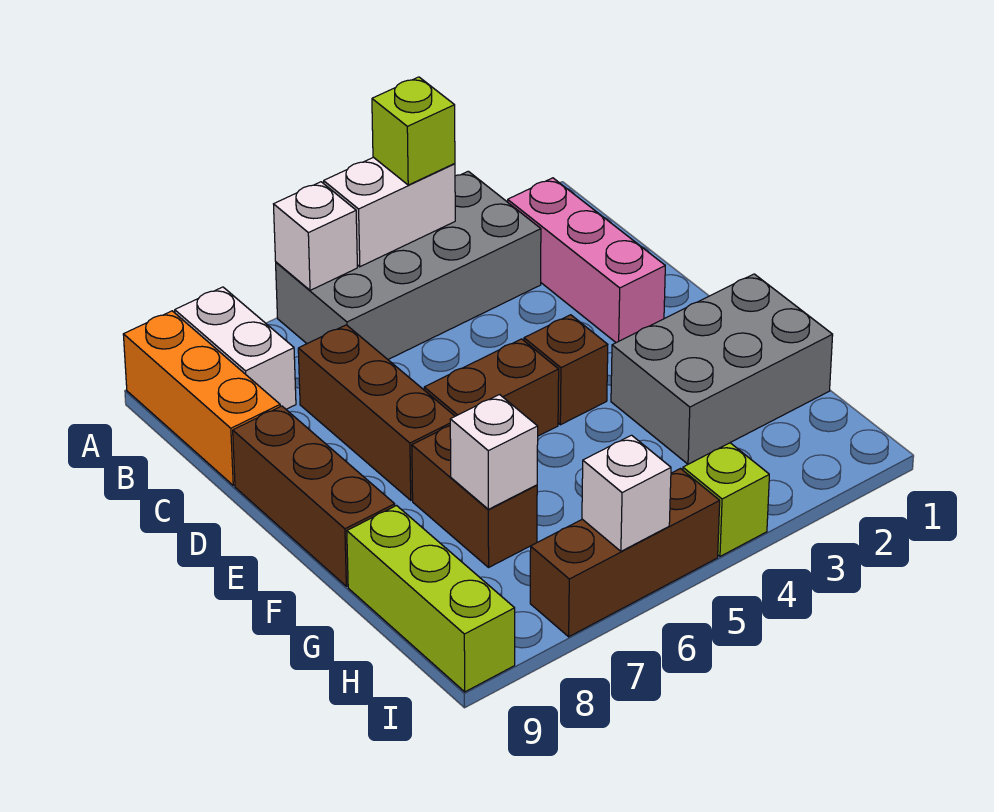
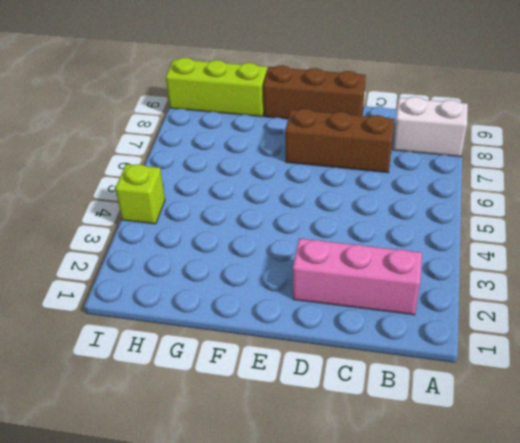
none -> grey 2x4 brick [276,171,541,359]
none -> orange 1x3 brick [123,311,280,485]
none -> brown 1x1 brick [524,315,608,425]

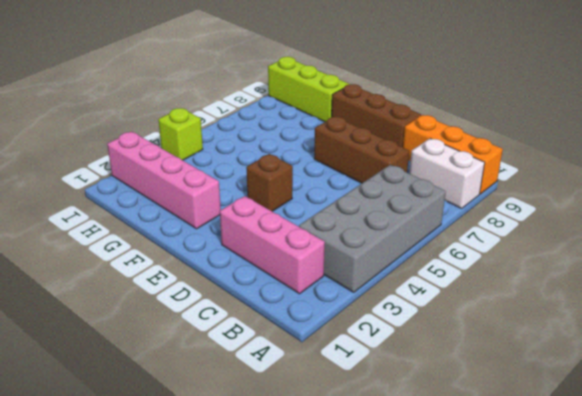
pink 1x4 brick [107,132,221,229] -> grey 2x3 brick [611,274,833,464]
none -> brown 1x2 brick [424,339,559,436]
none -> brown 1x2 brick [412,426,537,567]
none -> brown 1x3 brick [530,469,720,637]

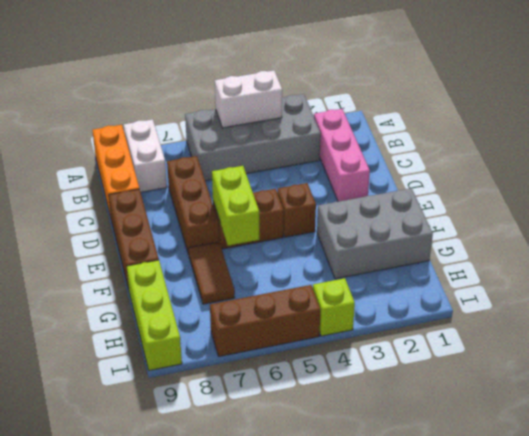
lime 1x2 brick [212,166,259,246] -> none
brown 1x2 tile [188,242,235,304] -> brown 1x2 brick [412,426,537,567]
none -> white 1x1 brick [274,182,357,290]
none -> white 1x1 brick [450,395,538,509]
none -> white 1x1 brick [582,435,671,551]

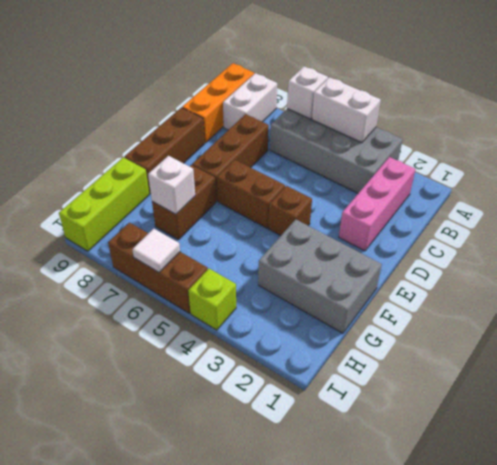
white 1x1 tile [132,229,180,272] -> white 1x1 brick [582,435,671,551]
none -> lime 1x1 brick [372,77,455,185]

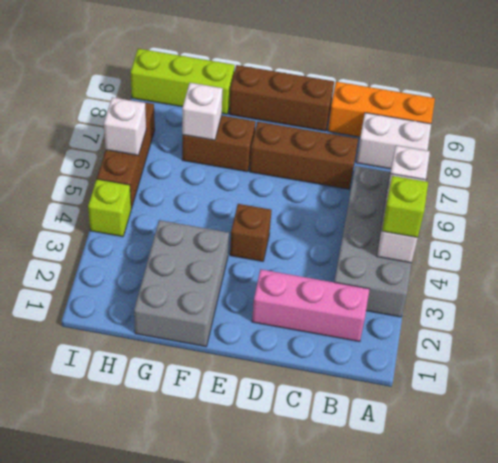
none -> brown 1x2 brick [424,339,559,436]

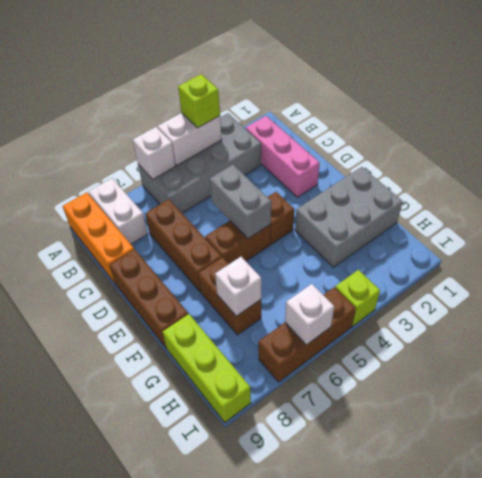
grey 1x2 brick [210,165,271,239] -> none

